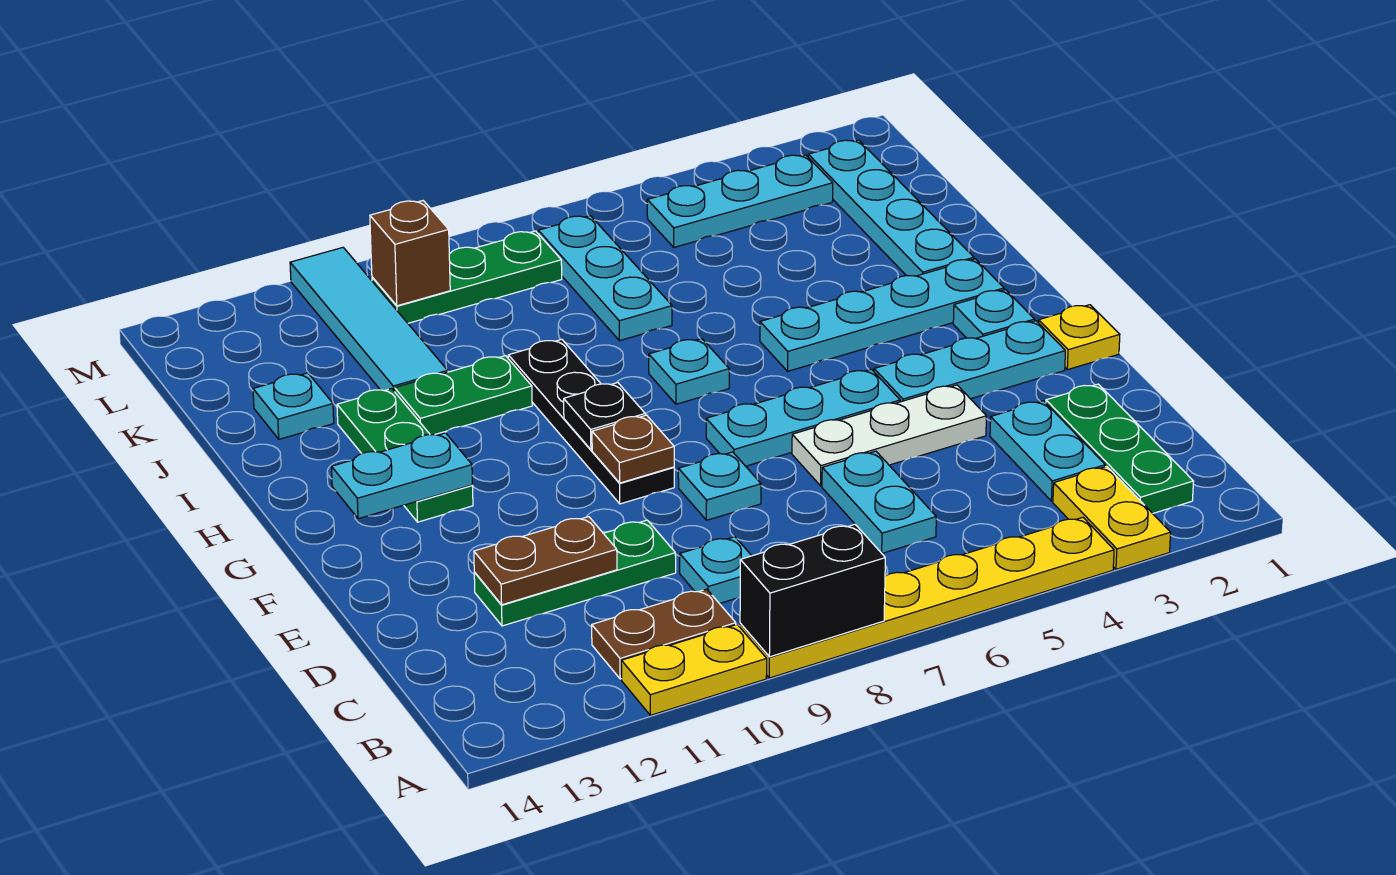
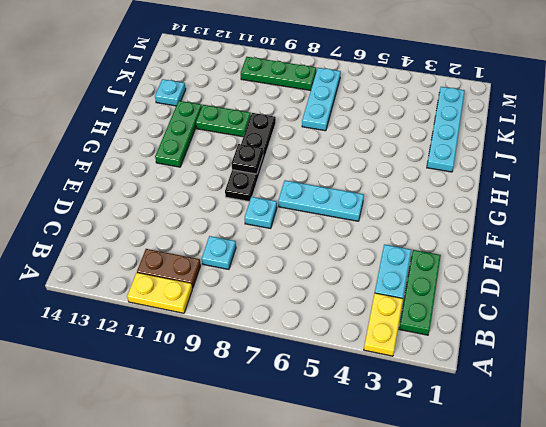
none -> yellow 1x6 plate [740,517,1114,678]
none -> cyan 1x2 plate [822,451,936,553]
none -> green 1x3 plate [474,520,676,626]
none -> white 1x3 plate [792,385,986,486]

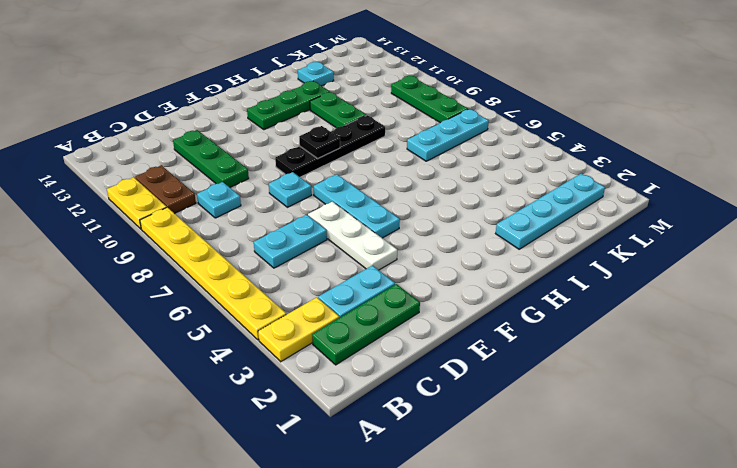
none -> yellow 1x1 plate [1039,305,1120,370]
none -> cyan 1x3 plate [874,321,1065,402]
none -> cyan 1x1 plate [953,290,1035,339]
none -> cyan 1x4 plate [760,259,1004,371]

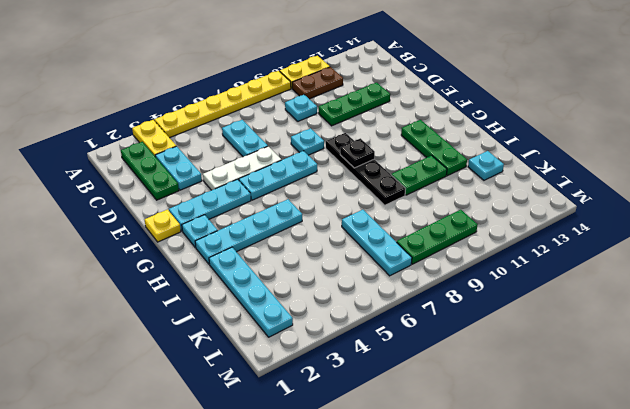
none -> cyan 1x1 plate [649,339,729,404]
none -> cyan 1x4 tile [290,248,448,392]
none -> cyan 1x3 plate [647,155,833,247]
none -> black 1x2 brick [740,525,885,657]

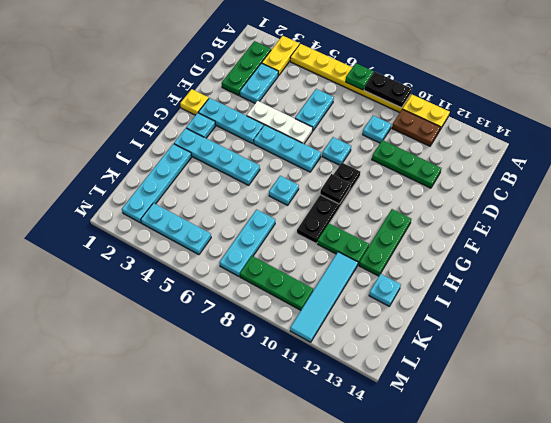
green 1x1 plate [346,63,374,90] -> none
black 1x2 plate [364,72,412,108] -> black 1x2 brick [740,525,885,657]
none -> brown 1x2 plate [474,517,617,605]
none -> brown 1x1 plate [592,415,674,483]
none -> cyan 1x2 plate [332,433,473,519]
none -> brown 1x1 brick [370,201,450,306]

